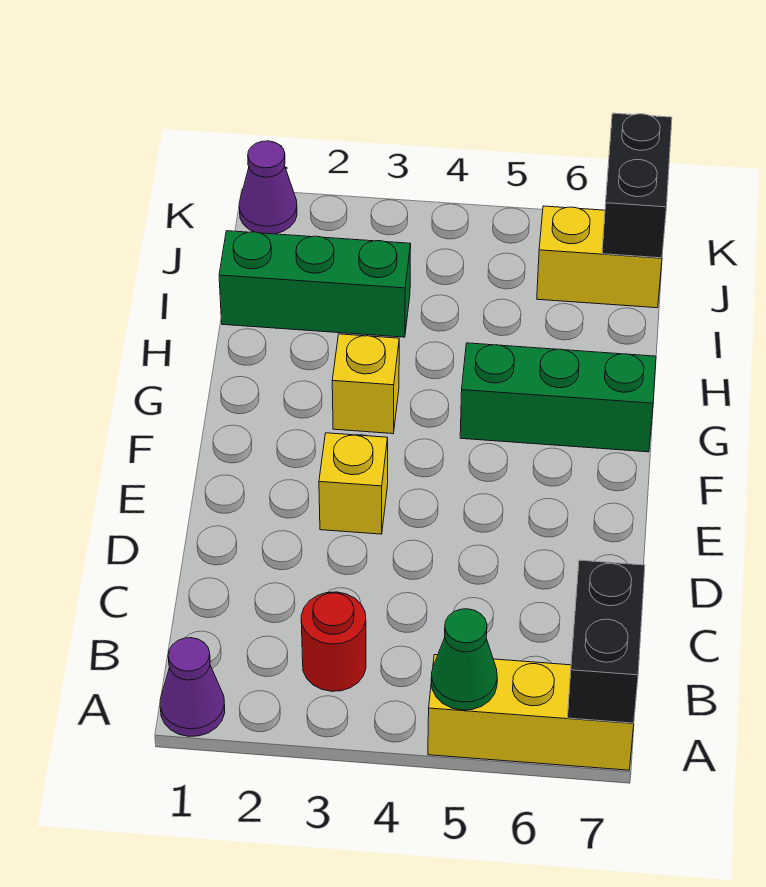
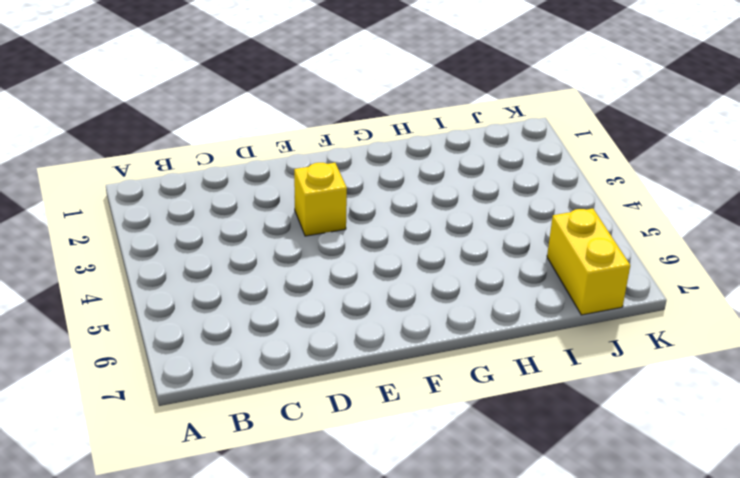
none -> purple 1x1 cone [160,638,225,736]
none -> yellow 1x3 brick [428,655,634,770]
none -> red 1x1 round brick [301,592,366,691]

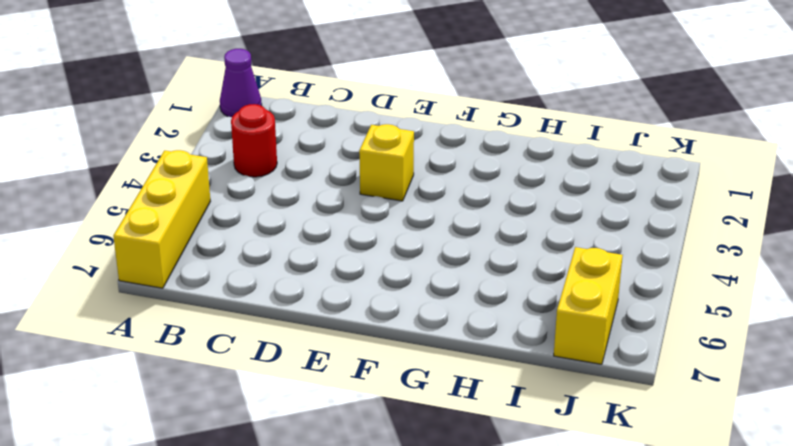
none -> yellow 1x1 brick [332,334,399,434]
none -> green 1x3 brick [460,343,656,452]
none -> green 1x3 brick [219,231,411,337]

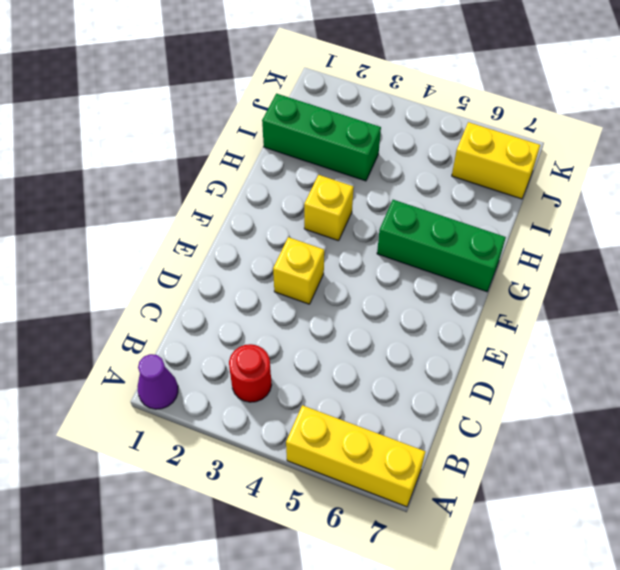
none -> purple 1x1 cone [239,141,297,234]
none -> green 1x1 cone [431,609,497,710]
none -> black 1x2 brick [568,560,645,723]

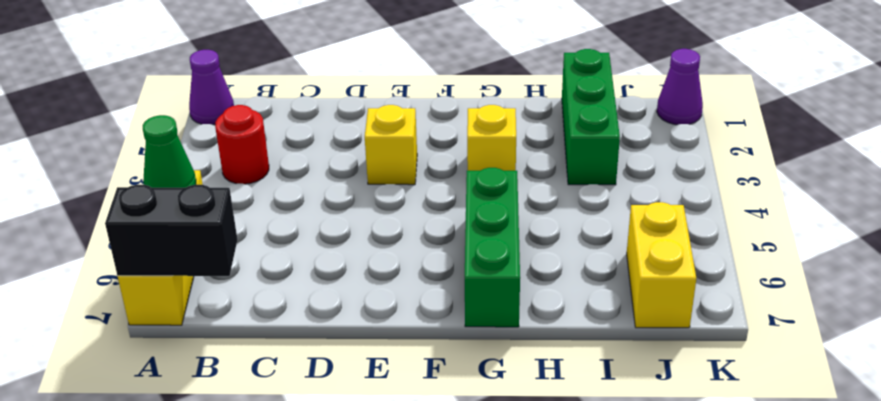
none -> black 1x2 brick [602,113,672,258]

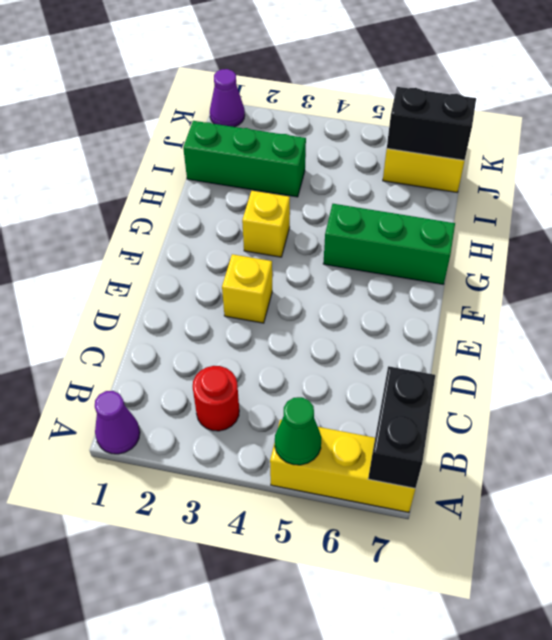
black 1x2 brick [387,87,476,160] -> black 1x2 brick turned to [602,113,672,258]

